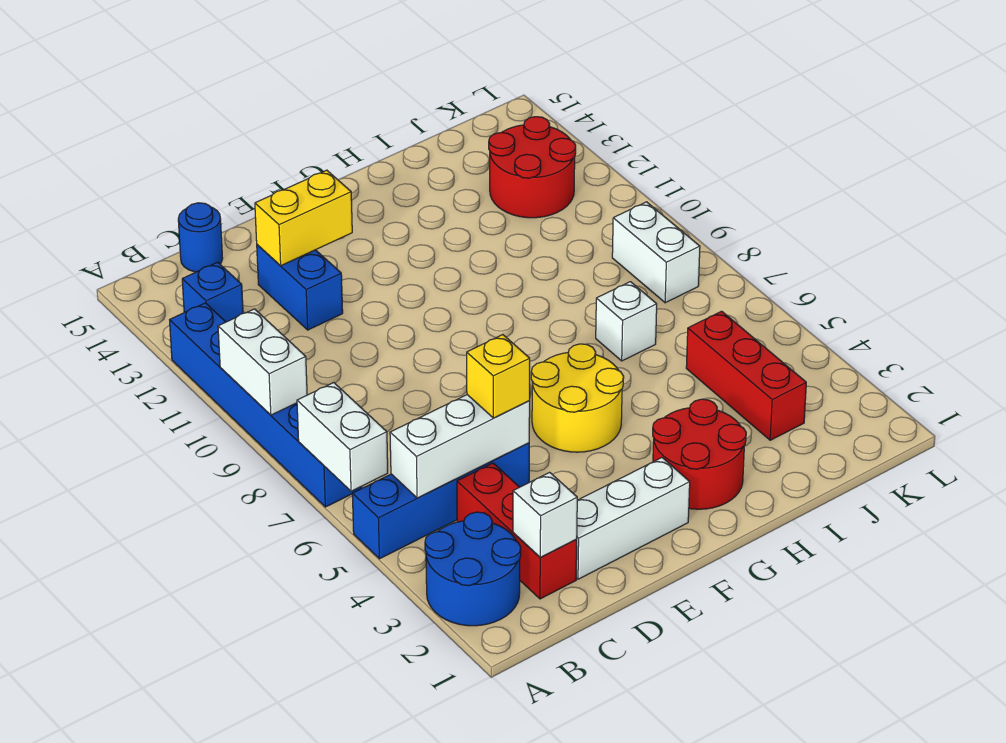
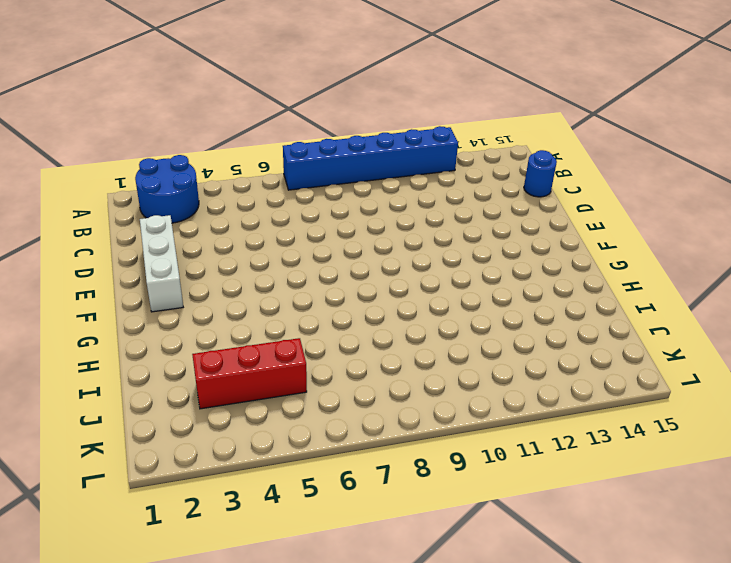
none -> blue 1x4 brick [352,443,529,559]
none -> blue 1x1 brick [182,262,243,322]
none -> red 1x3 brick [457,463,577,599]

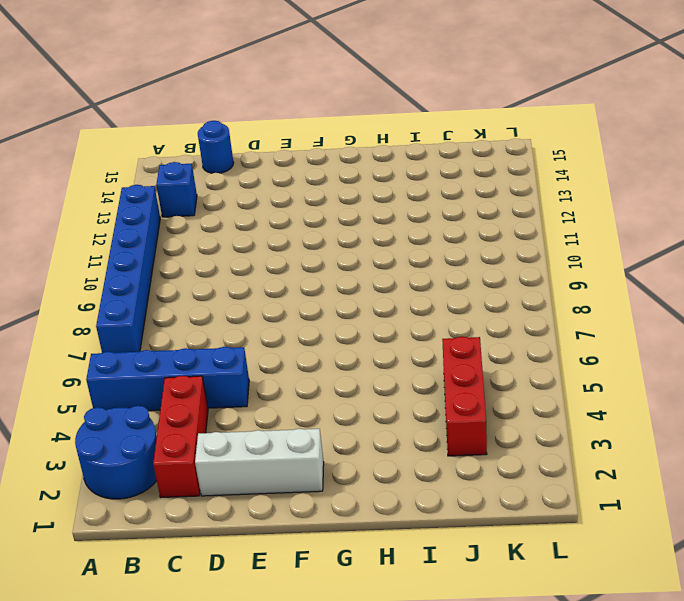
none -> blue 1x2 brick [257,245,343,330]
none -> yellow 2x2 round brick [531,344,624,452]
none -> red 2x2 round brick [653,399,746,509]

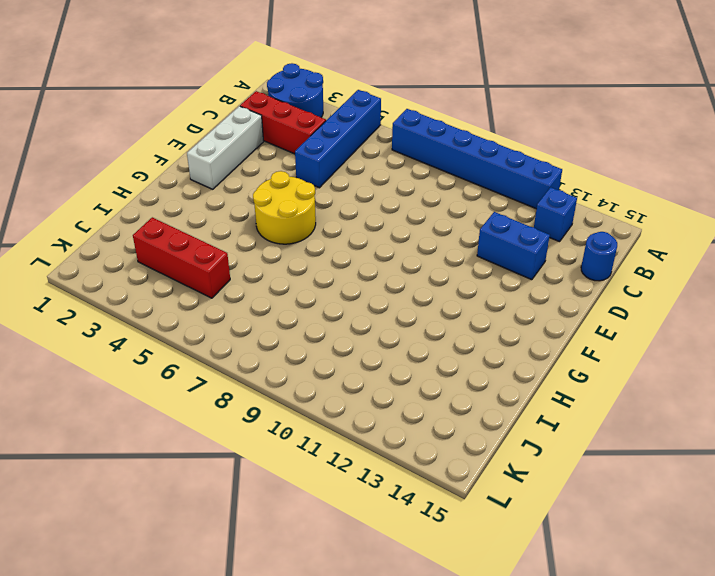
none -> red 2x2 round brick [653,399,746,509]
none -> white 1x1 brick [596,282,657,361]
none -> red 2x2 round brick [489,117,576,218]

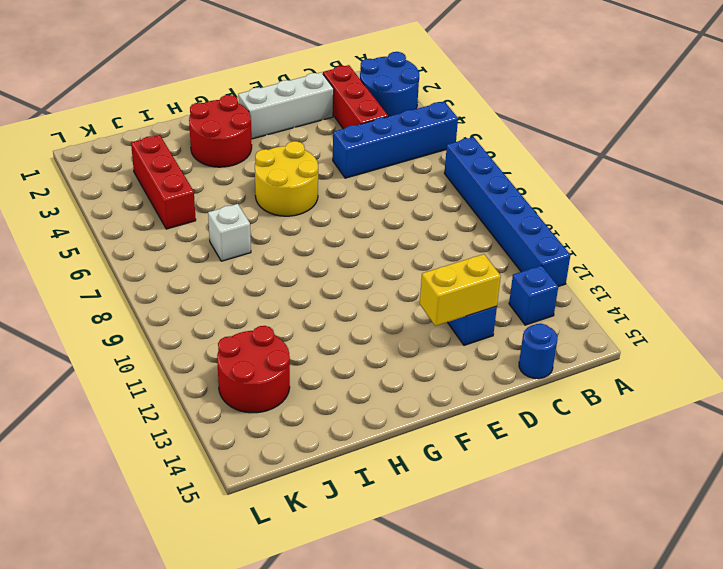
none -> white 1x2 brick [612,202,700,303]
none -> white 1x2 brick [297,383,388,491]
none -> white 1x2 brick [218,309,307,415]

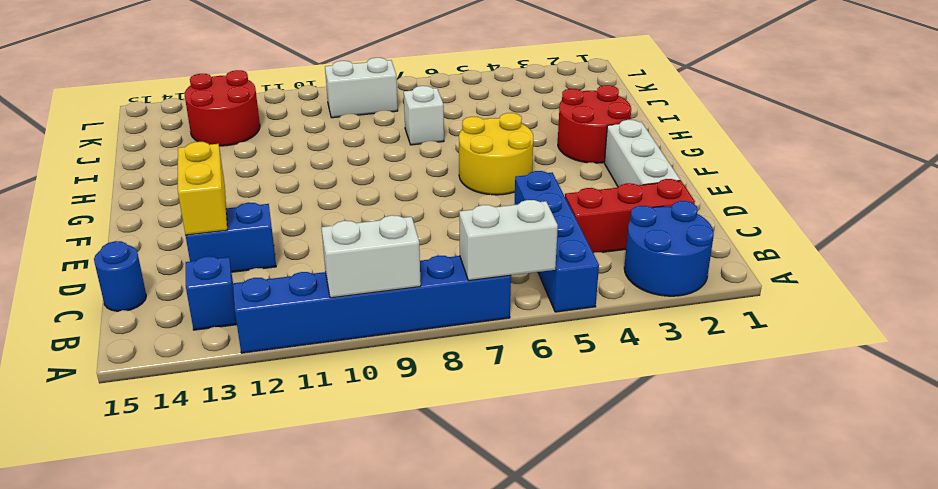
none -> red 1x3 brick [686,311,806,440]
none -> white 1x3 brick [390,395,530,498]
none -> white 1x1 brick [513,472,577,557]

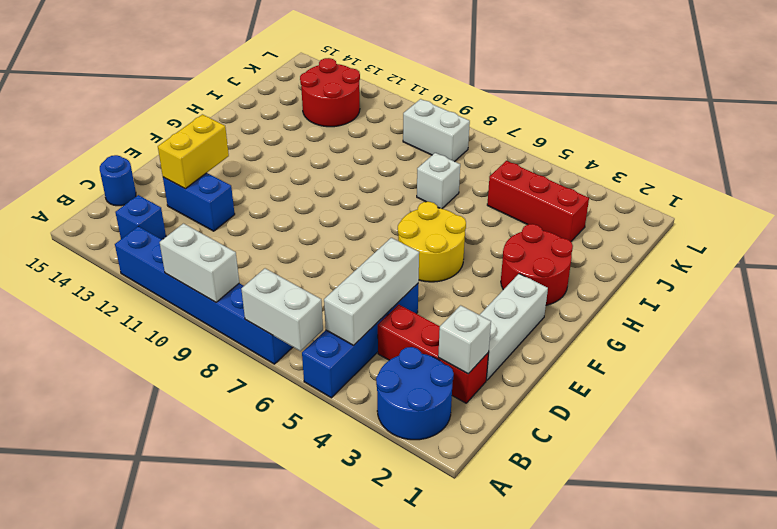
none -> yellow 1x1 brick [467,335,530,418]

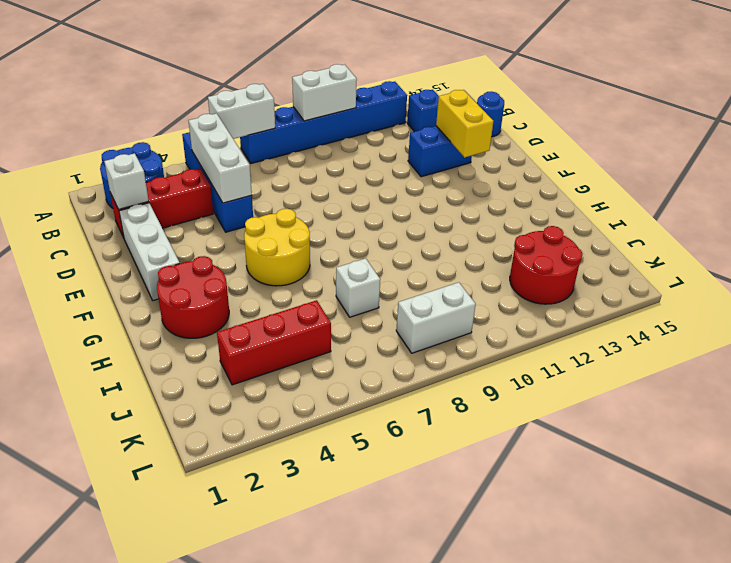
none -> yellow 1x1 brick [467,335,530,418]

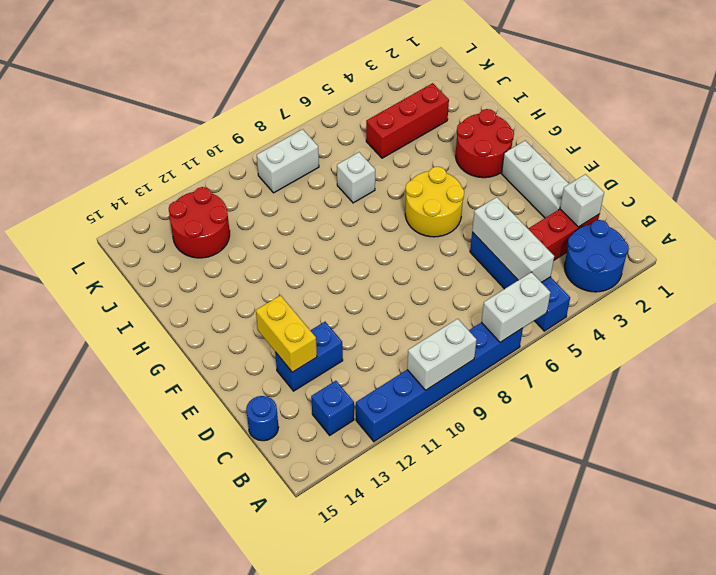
none -> yellow 1x1 brick [467,335,530,418]

